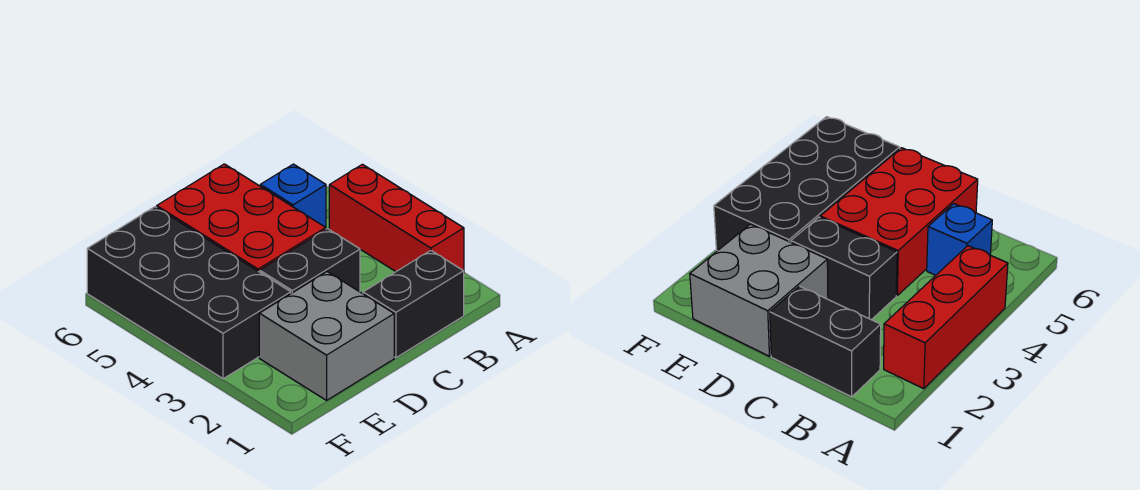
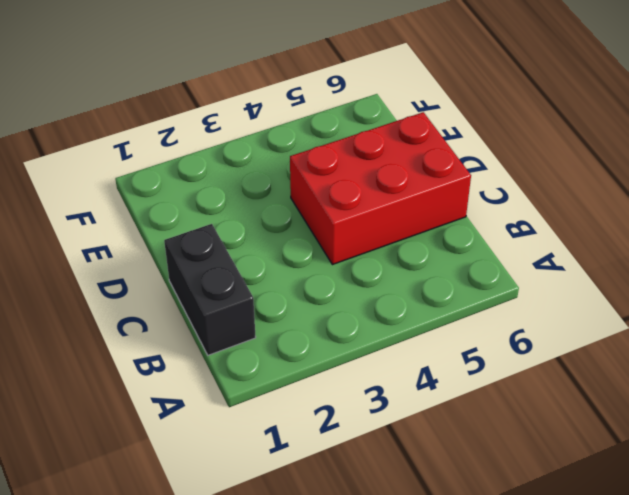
none -> red 1x3 brick [329,164,464,271]
none -> blue 1x1 brick [260,164,326,227]

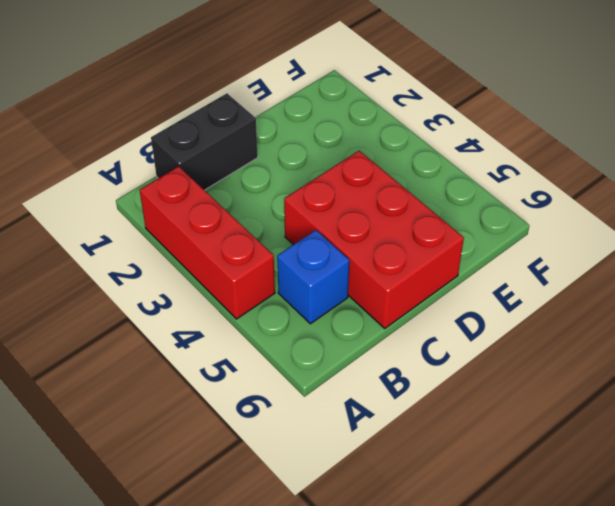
none -> black 1x2 brick [260,229,360,293]
none -> grey 2x2 brick [259,272,394,400]

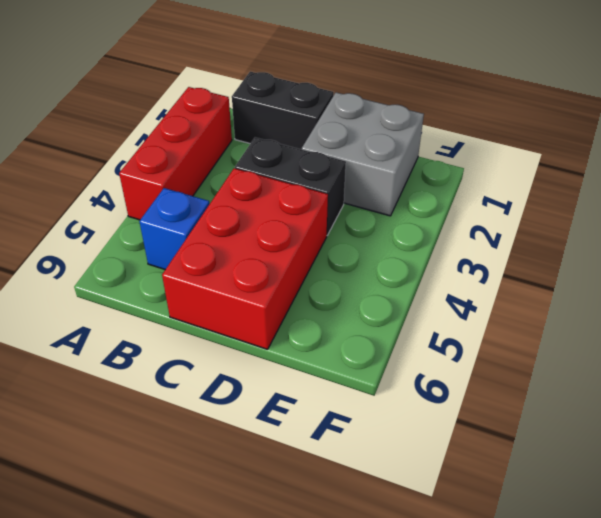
none -> black 2x4 brick [87,207,291,379]

